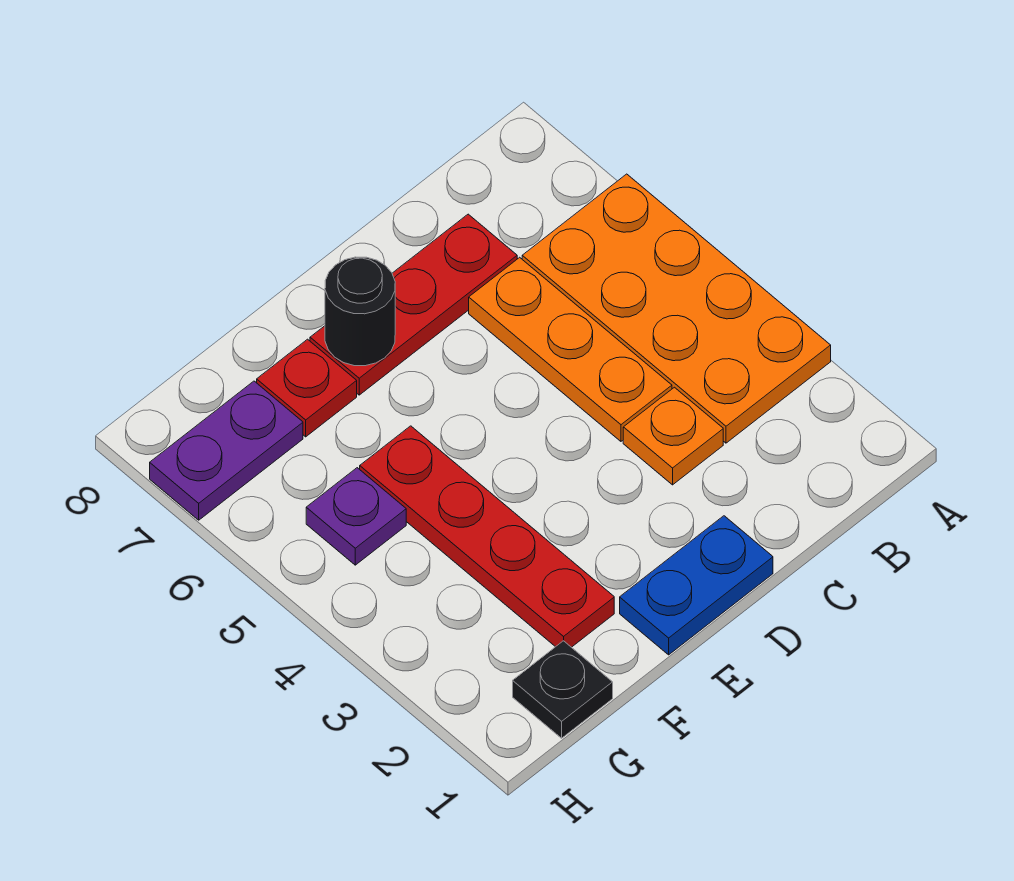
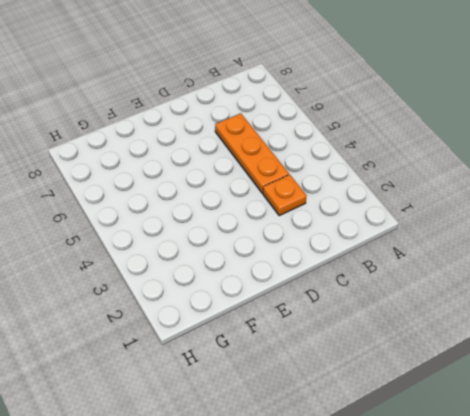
none -> orange 2x4 plate [522,174,831,443]
none -> red 1x3 plate [310,214,517,395]

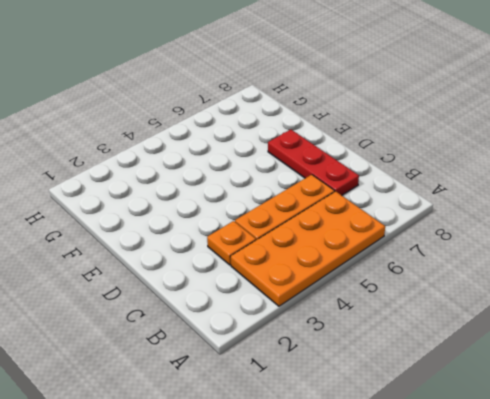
none -> blue 1x2 plate [620,516,773,655]
none -> red 1x4 plate [360,426,614,647]

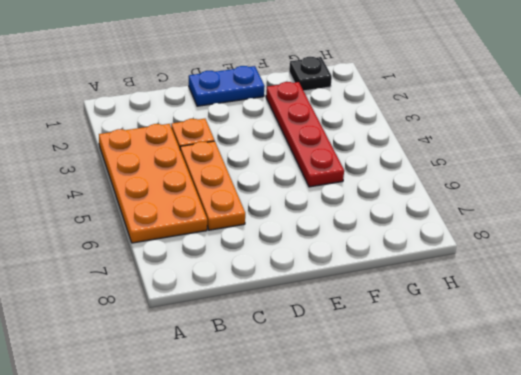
none -> red 1x3 plate [310,214,517,395]
none -> red 1x1 plate [257,339,357,437]

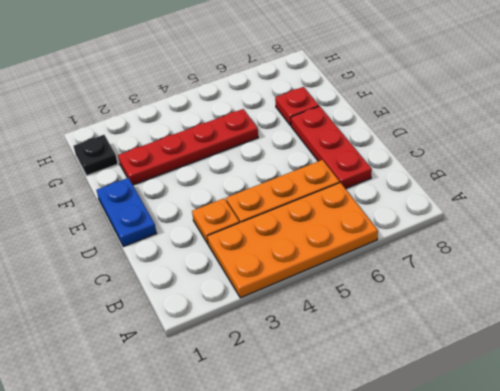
none -> purple 1x1 plate [306,468,406,565]
none -> purple 1x2 plate [150,381,303,520]

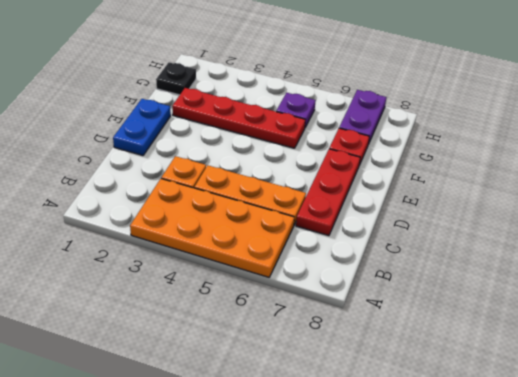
none -> black 1x1 round brick [325,257,395,366]

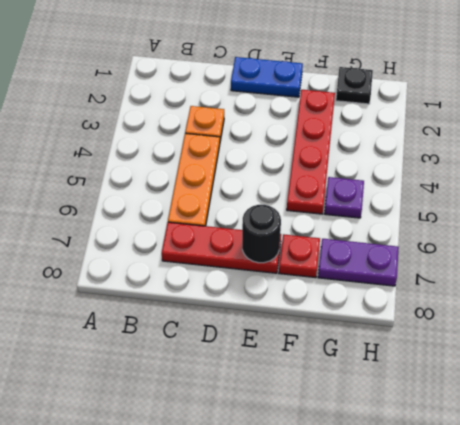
none -> orange 2x4 plate [522,174,831,443]

